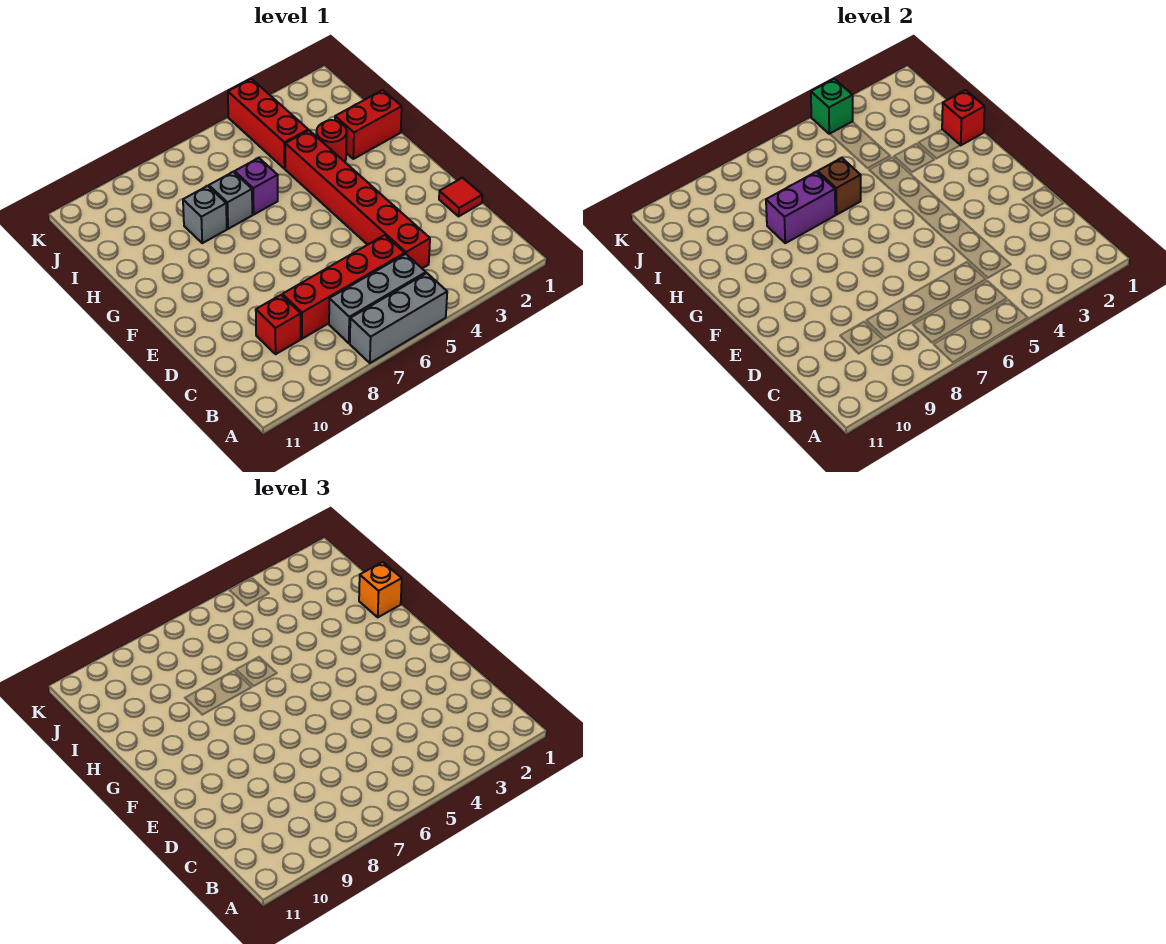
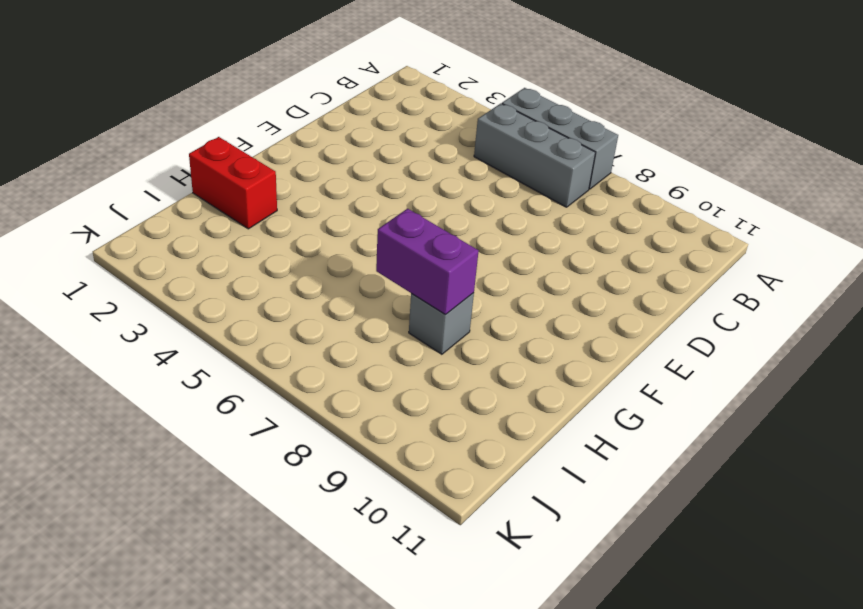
none -> red 1x6 brick [285,130,430,268]
none -> red 1x4 brick [282,235,405,339]
none -> red 1x1 brick [256,295,301,354]

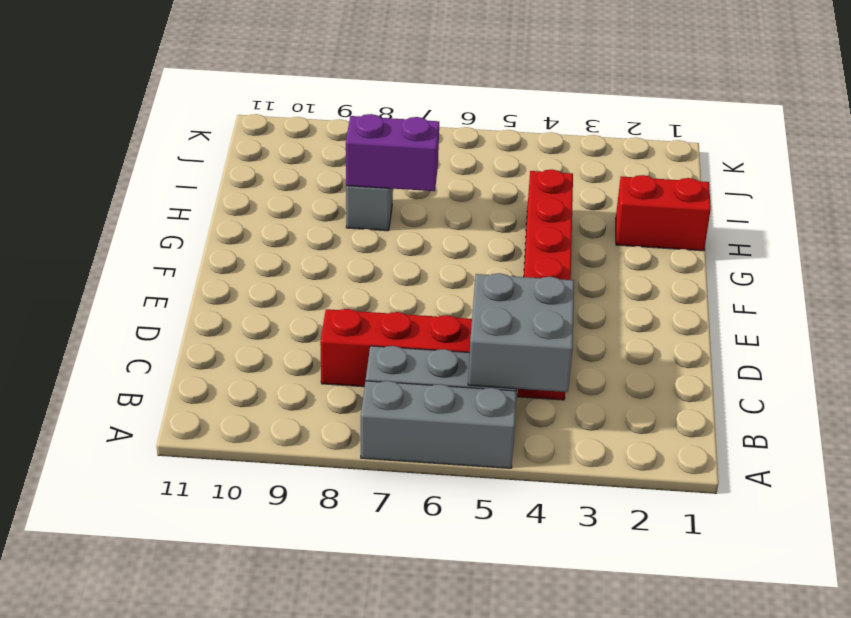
grey 2x2 brick [468,273,574,392] -> none
none -> red 1x1 brick [256,295,301,354]
none -> red 1x1 tile [439,178,482,216]
none -> red 1x1 round brick [316,120,347,162]

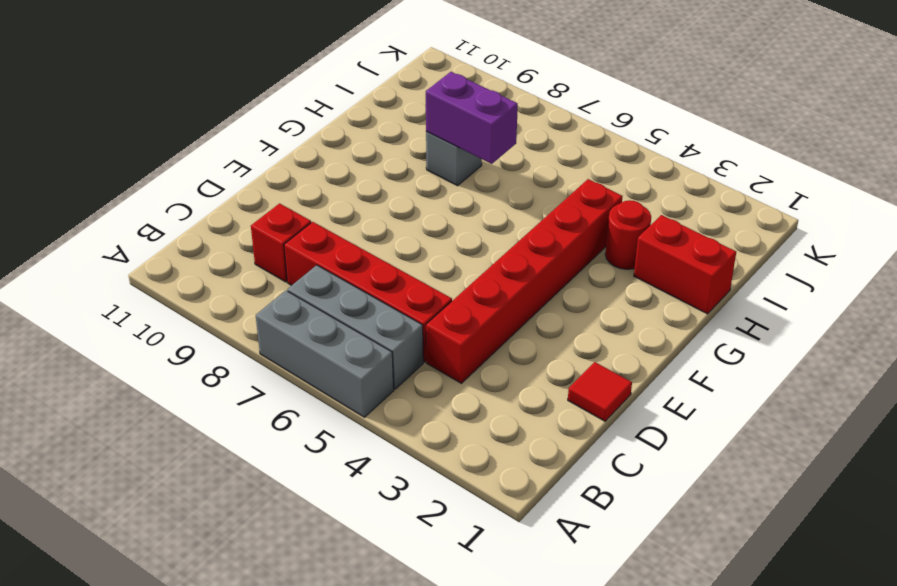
none -> purple 1x1 brick [235,158,278,214]
none -> grey 1x1 brick [209,172,252,229]
none -> red 1x3 brick [228,79,308,169]

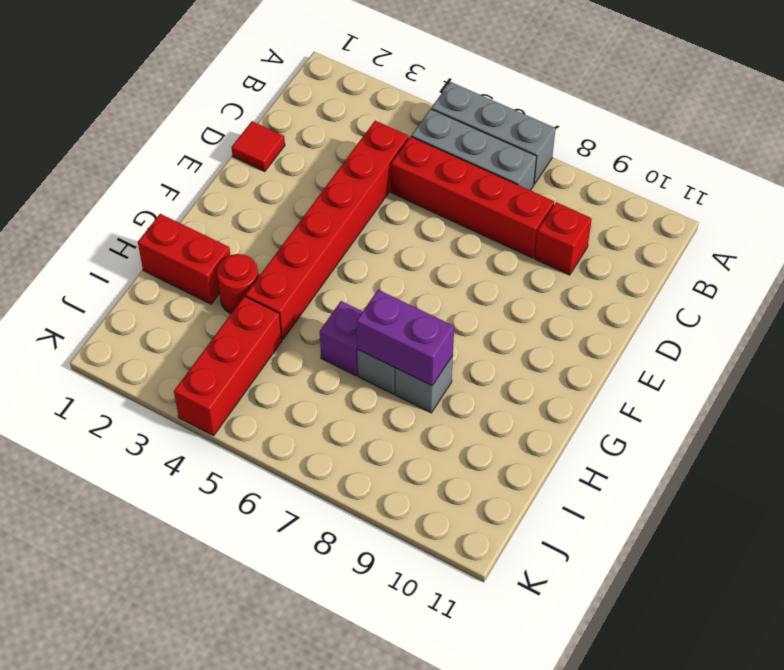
none -> red 1x1 brick [942,90,985,145]
none -> brown 1x1 brick [818,158,861,214]
none -> green 1x1 brick [811,79,853,134]

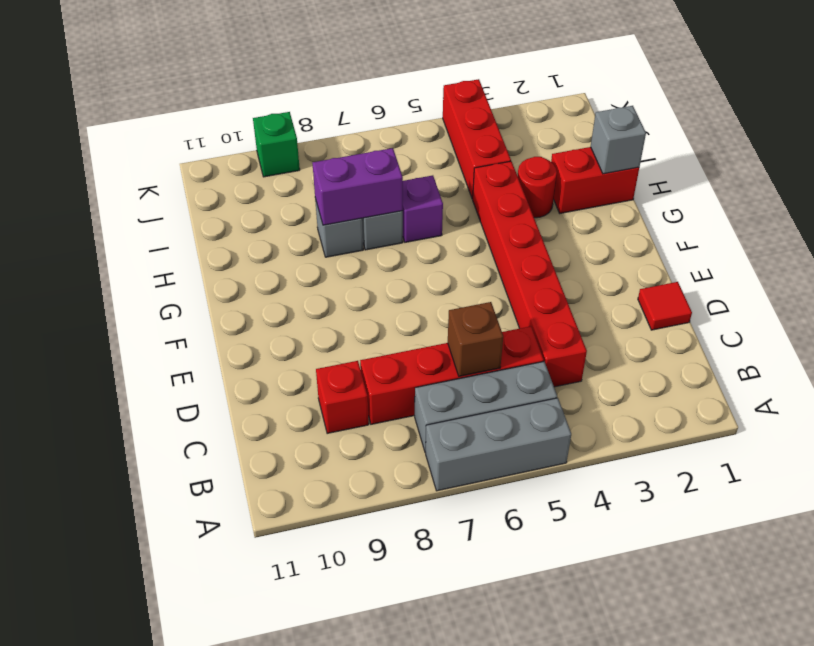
brown 1x1 brick [448,302,503,376] -> brown 1x1 brick moved to [818,158,861,214]
grey 1x1 brick [591,106,646,174] -> red 1x1 brick [942,90,985,145]
green 1x1 brick [253,112,300,177] -> green 1x1 brick moved to [811,79,853,134]
none -> orange 1x1 brick [359,562,402,617]

